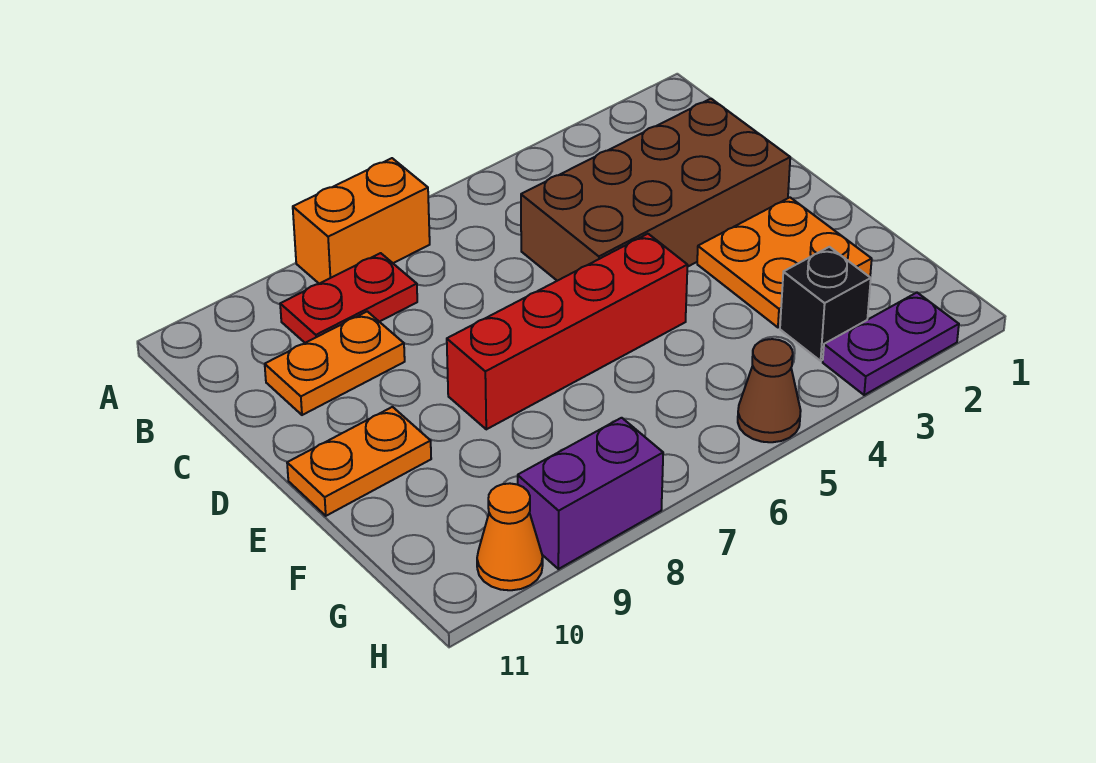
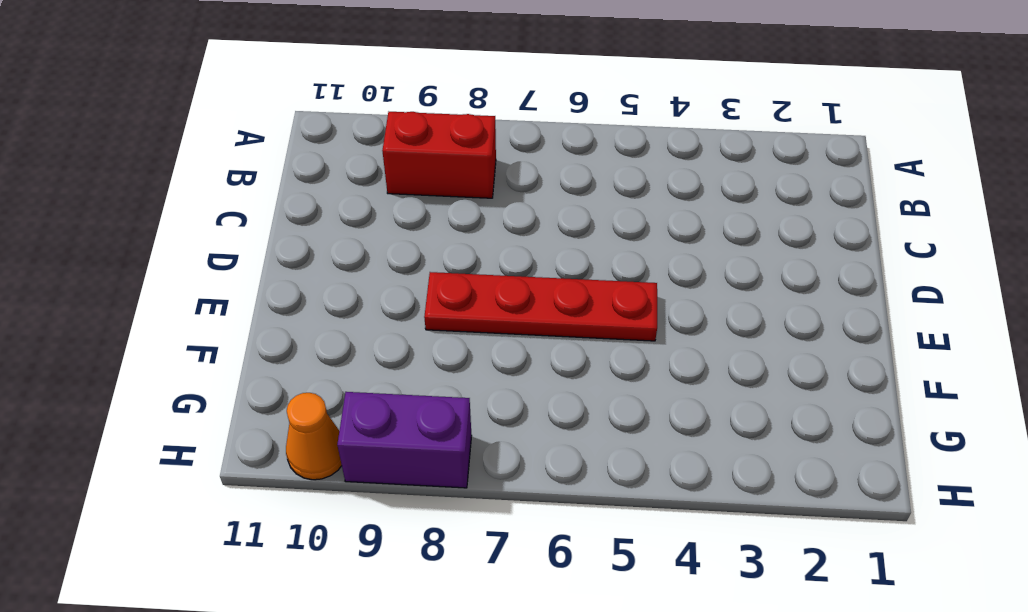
red 1x2 brick [382,112,496,198] -> red 1x2 plate [280,253,417,343]
red 1x4 plate [424,272,657,341] -> red 1x4 brick [447,234,687,429]
none -> orange 1x2 brick [293,158,430,284]
none -> brown 2x4 brick [521,99,790,281]
none -> orange 1x2 plate [265,311,405,415]

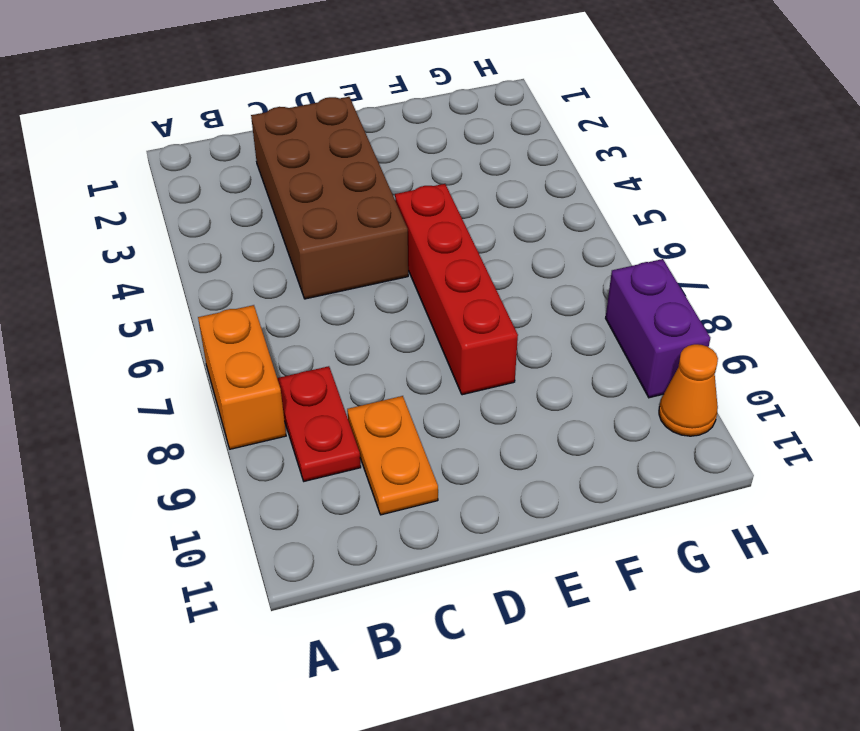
none -> orange 2x2 plate [697,197,872,327]
none -> orange 1x2 plate [287,407,431,516]
none -> black 1x1 brick [780,247,871,361]

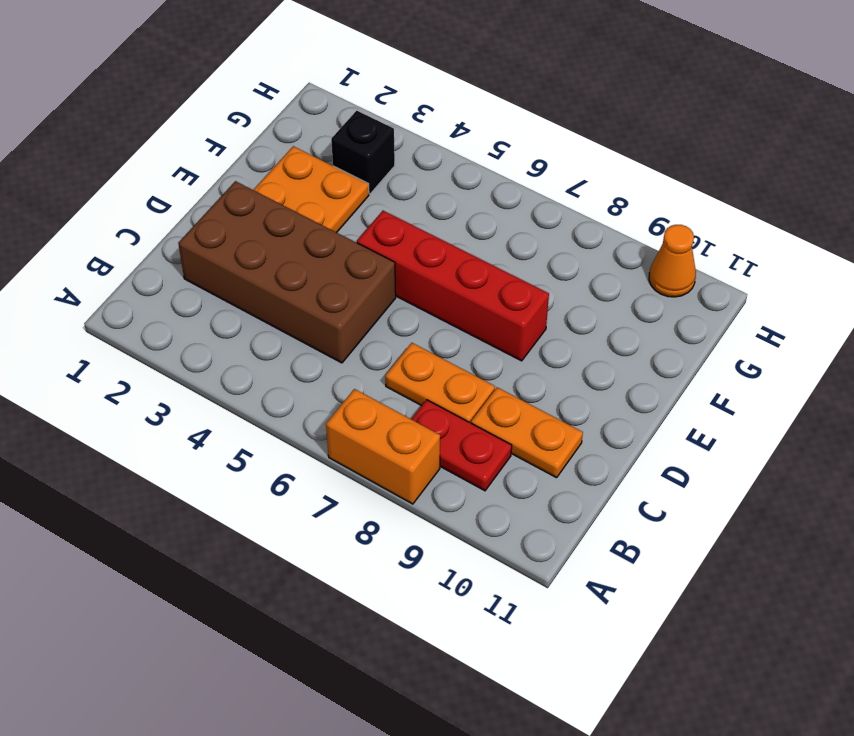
orange 1x2 plate [385,343,495,423] -> orange 1x2 plate moved to [287,407,431,516]
none -> purple 1x2 plate [823,293,959,395]
none -> brown 1x1 cone [738,339,801,442]
none -> purple 1x2 brick [518,418,663,569]

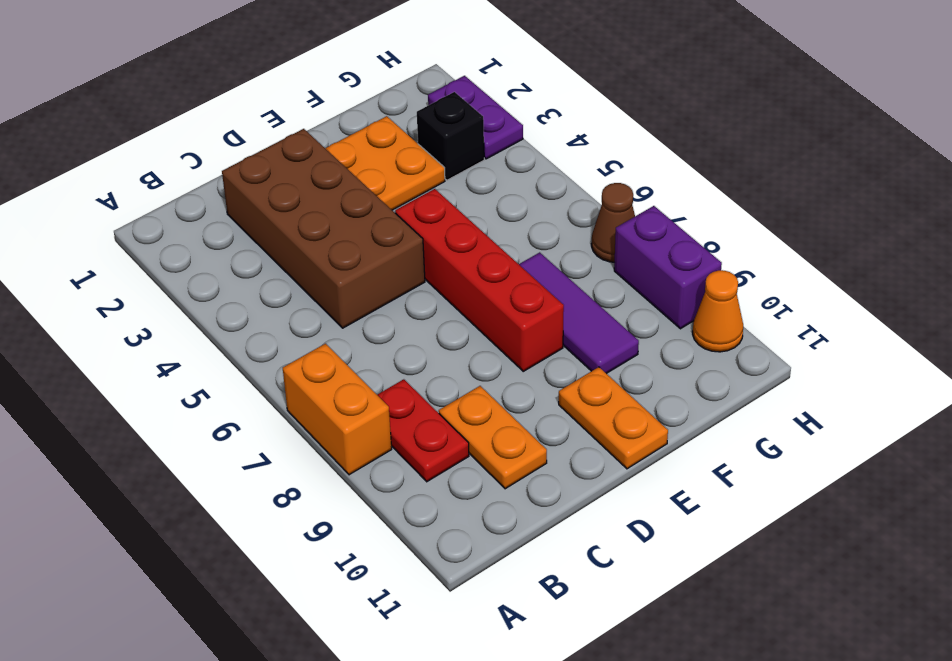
purple 1x3 tile [519,252,639,374] -> none
brown 1x1 cone [591,183,635,262] -> brown 1x1 cone moved to [738,339,801,442]

